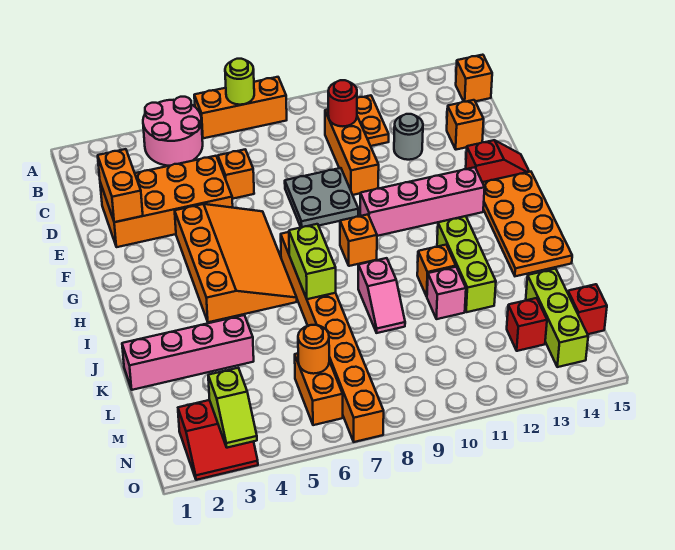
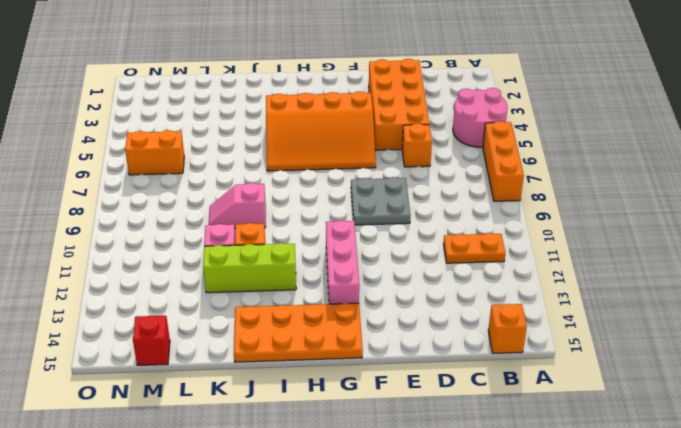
pink 1x3 brick [326,220,359,304] -> pink 1x4 brick [360,167,485,236]
none -> orange 1x3 brick [325,109,379,195]
none -> grey 1x1 round brick [394,114,423,160]
none -> orange 1x1 brick [447,100,484,150]
none -> red 1x2 slope [466,140,529,182]

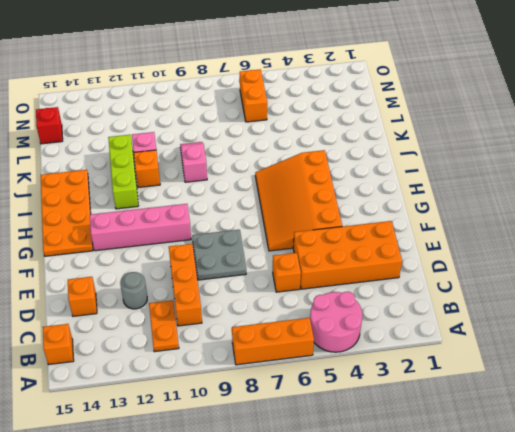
none -> red 1x2 slope [466,140,529,182]
none -> orange 1x8 brick [281,232,384,442]
none -> orange 1x1 brick [340,214,377,266]
none -> pink 1x4 brick [122,315,254,390]

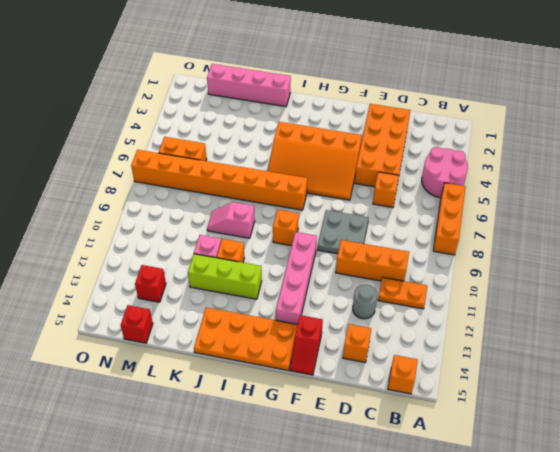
pink 1x4 brick [207,64,291,107] -> pink 1x4 brick turned to [122,315,254,390]
none -> lime 1x3 brick [526,269,588,367]
none -> red 2x2 slope [178,400,258,480]
none -> lime 1x1 round brick [225,59,254,105]
none -> red 1x1 round brick [328,80,357,126]

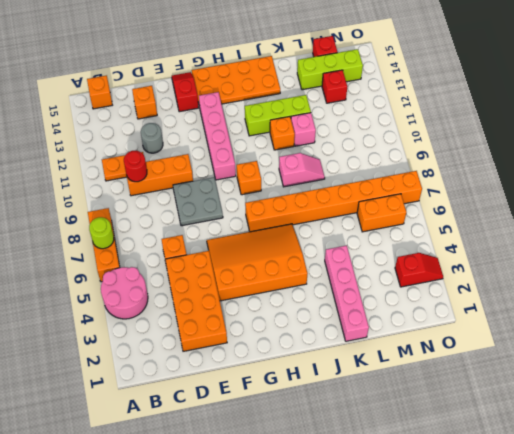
red 1x2 slope [395,253,443,287] -> red 2x2 slope [178,400,258,480]
none -> orange 1x2 brick [98,149,143,222]
none -> lime 1x2 brick [289,224,336,299]
none -> orange 1x1 round brick [298,325,329,374]
none -> lime 1x2 slope [208,368,257,448]

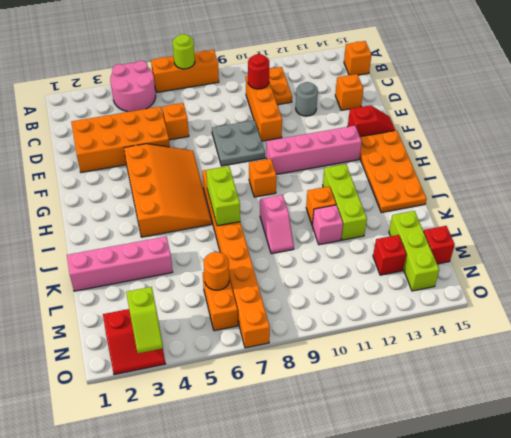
none -> orange 1x2 brick [98,149,143,222]

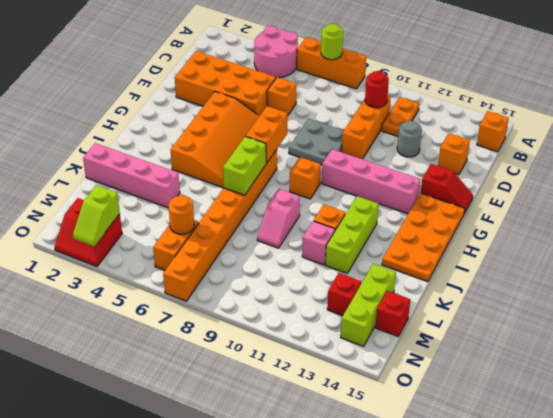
orange 1x2 brick [246,106,288,163] -> orange 1x2 brick moved to [98,149,143,222]

